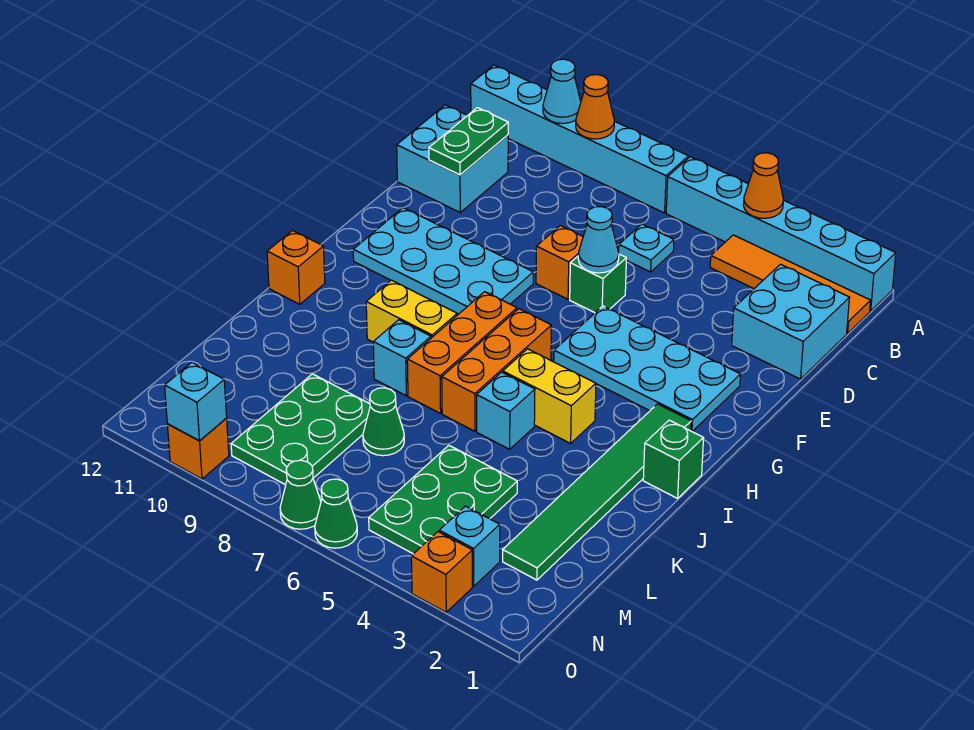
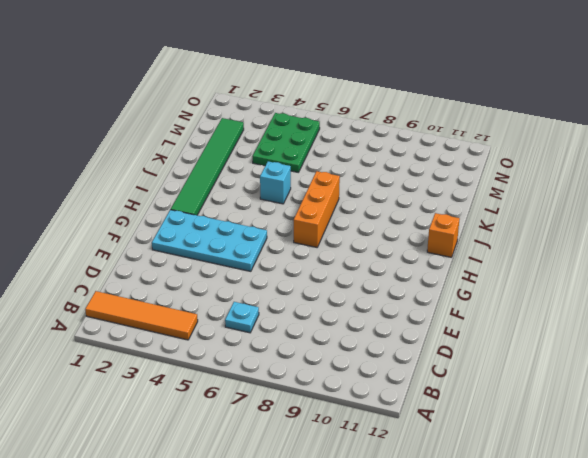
none -> cyan 1x6 brick [666,157,896,311]
none -> cyan 1x6 brick [471,65,688,213]
none -> cyan 2x2 brick [732,264,850,379]
none -> cyan 2x2 brick [397,105,508,212]

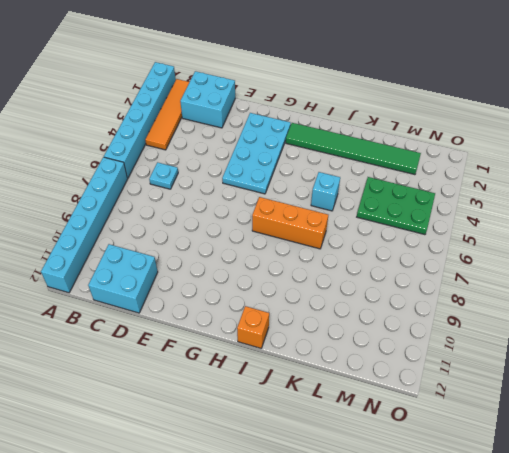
none -> green 1x1 brick [570,254,626,313]
none -> orange 1x1 brick [536,226,583,299]
none -> cyan 2x4 plate [353,208,533,314]
none -> orange 1x3 brick [442,309,551,431]

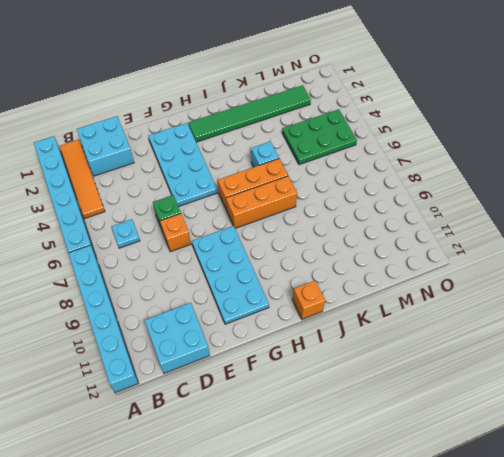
none -> green 1x1 brick [643,420,704,498]
none -> yellow 1x2 brick [503,349,596,443]
none -> yellow 1x2 brick [366,280,457,342]
none -> cyan 1x1 brick [373,320,431,396]

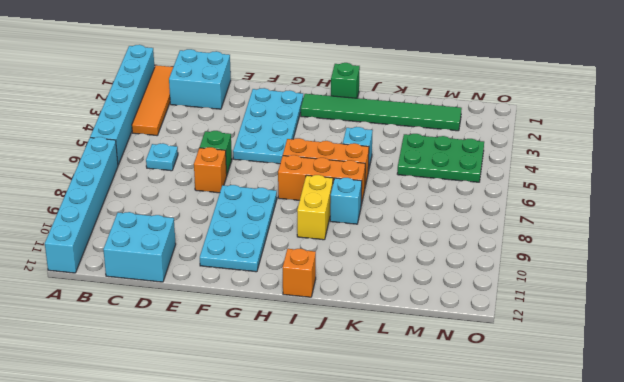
none -> yellow 1x2 brick [503,349,596,443]
none -> green 1x1 cone [363,388,404,456]
none -> green 2x3 plate [231,374,370,485]
none -> cyan 1x1 brick [439,506,500,586]

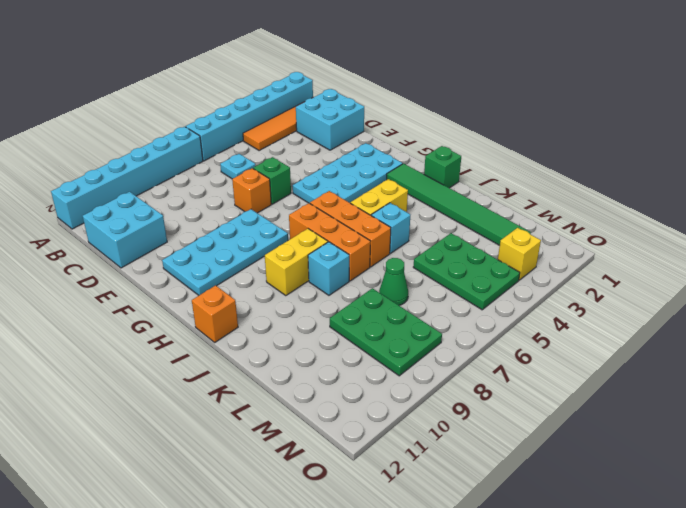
yellow 1x1 brick [498,228,541,280] -> cyan 1x1 brick [439,506,500,586]
none -> orange 1x1 brick [411,532,472,612]
none -> green 1x1 cone [315,479,357,548]
none -> green 1x1 cone [280,460,321,529]
none -> orange 1x1 brick [167,419,229,479]

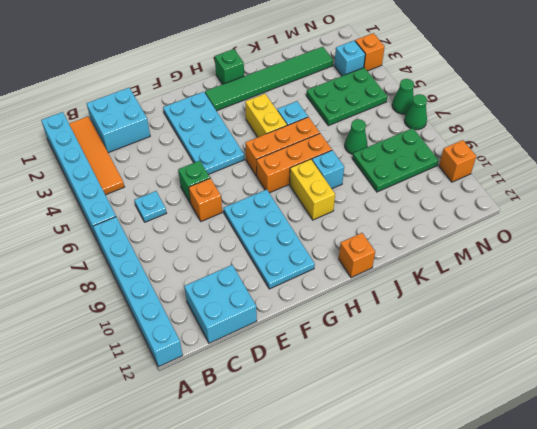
none -> orange 1x1 cone [743,153,783,218]
none -> orange 1x1 cone [576,75,614,139]
none -> cyan 1x1 cone [543,59,581,124]
none -> green 1x2 plate [429,108,508,175]

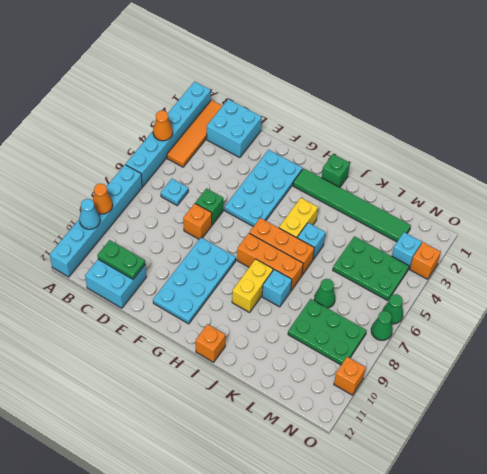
none -> cyan 1x1 cone [578,207,619,273]
none -> cyan 1x1 brick [165,362,227,441]

